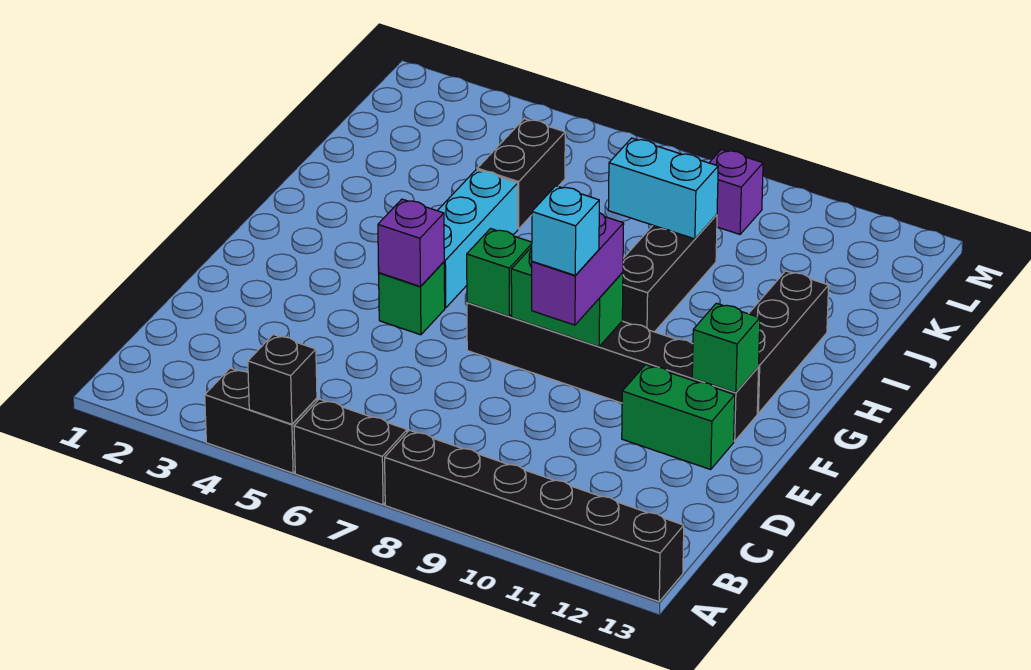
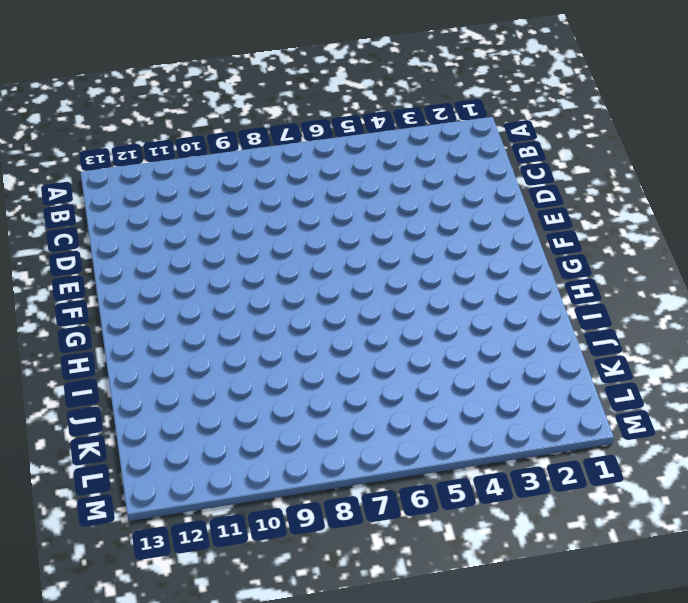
none -> black 1x2 brick [205,368,317,473]
none -> black 1x2 brick [294,399,407,505]
none -> black 1x6 brick [385,430,684,602]

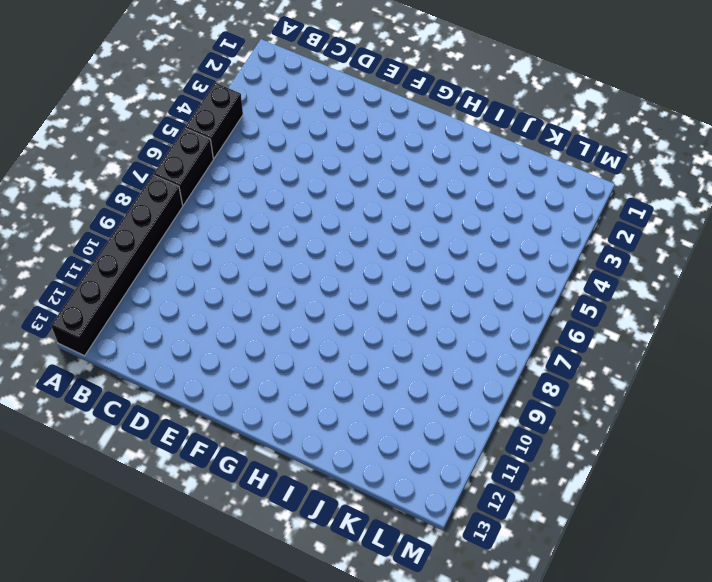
none -> green 1x2 brick [622,365,735,469]
none -> green 1x1 brick [379,262,445,335]
none -> black 1x6 brick [467,302,759,441]

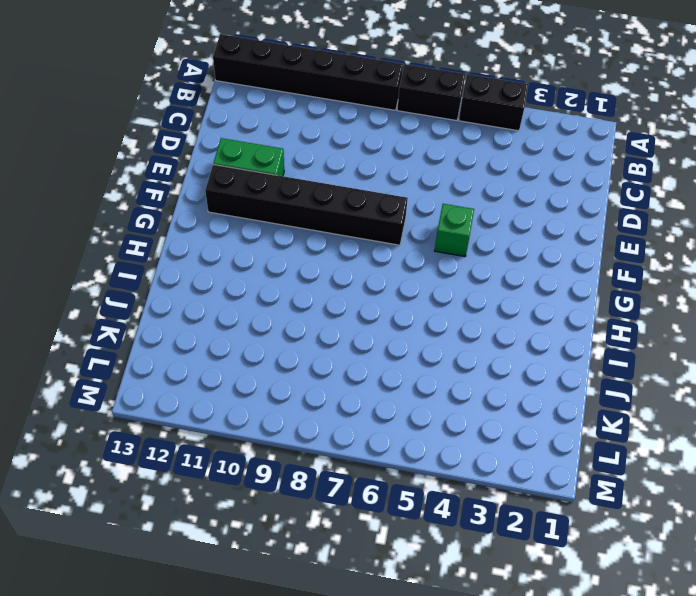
none -> cyan 1x3 brick [438,170,518,308]
none -> black 1x3 brick [749,271,829,413]
none -> black 1x3 brick [622,215,717,332]

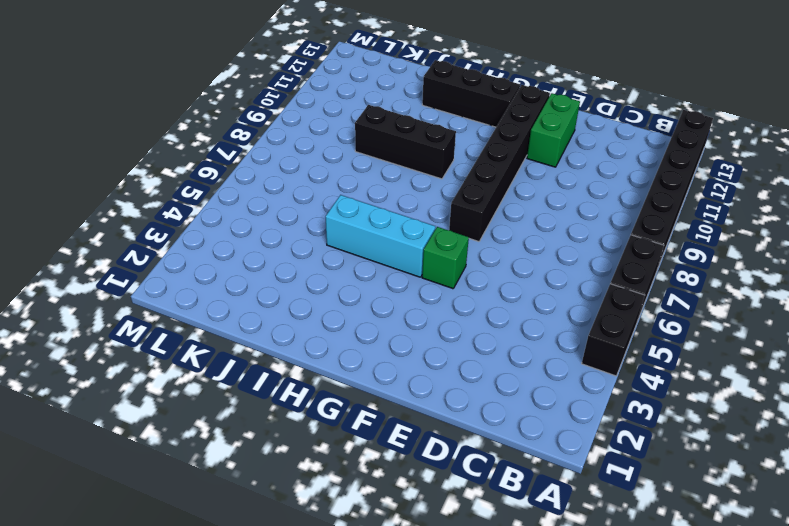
none -> black 1x2 brick [477,119,565,229]
none -> purple 1x1 brick [709,149,763,234]
none -> black 1x1 brick [248,335,317,424]

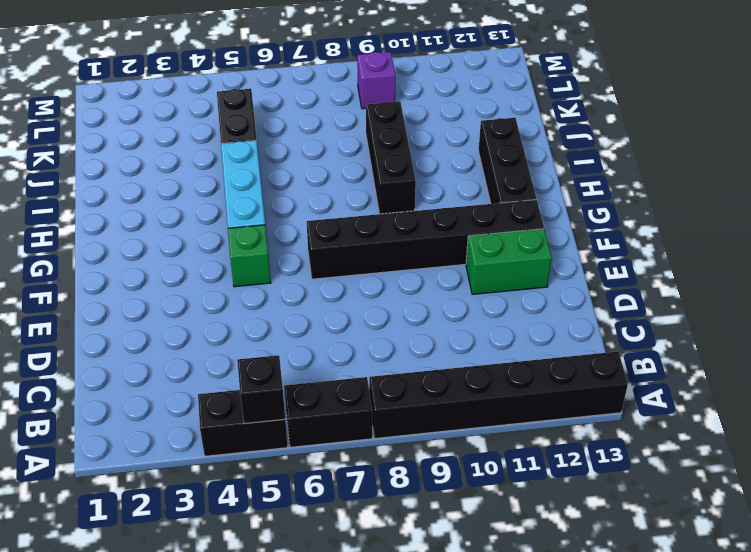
none -> purple 1x1 brick [378,199,444,287]
none -> green 1x1 brick [467,229,532,316]
none -> green 1x2 brick [511,247,623,347]

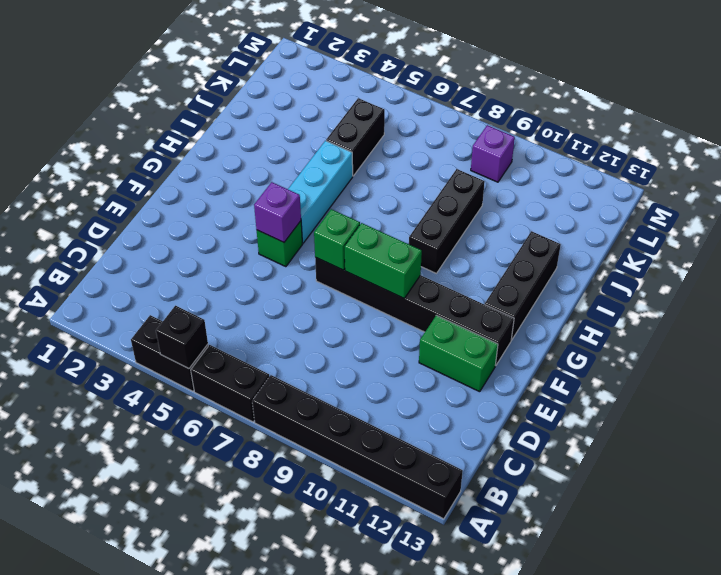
none -> green 1x1 brick [692,303,760,393]
none -> cyan 1x2 brick [608,138,718,239]
none -> purple 1x2 brick [532,213,624,325]

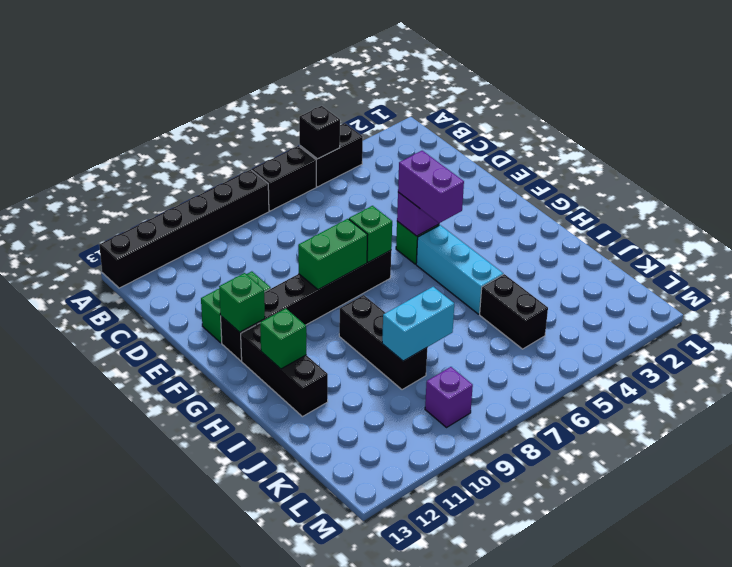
purple 1x2 brick [398,151,464,223] -> purple 1x2 brick moved to [532,213,624,325]
green 1x1 brick [260,308,306,369] -> none
none -> cyan 1x1 brick [532,186,599,275]

